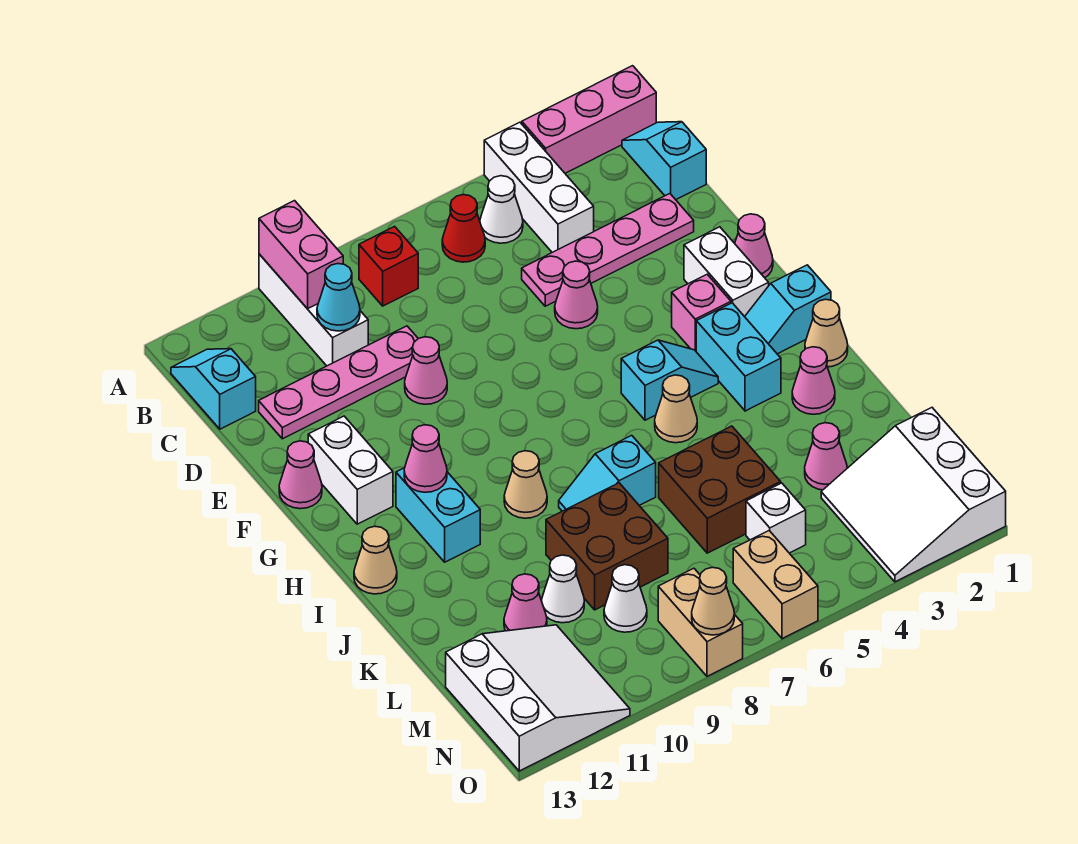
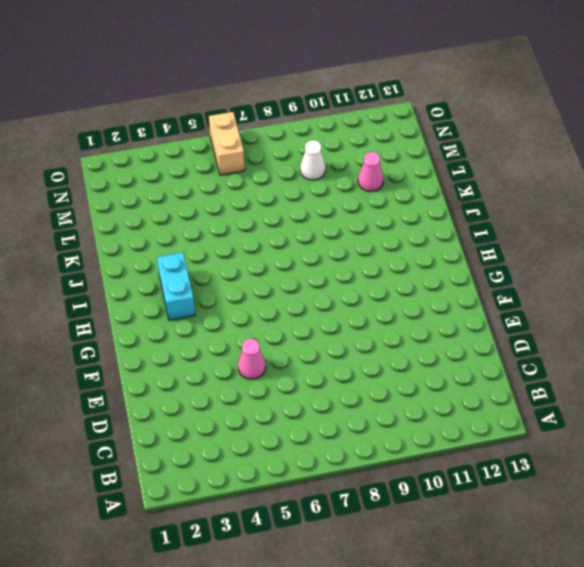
none -> pink 1x3 brick [522,66,656,173]
none -> white 1x3 brick [484,122,594,252]
none -> white 1x3 brick [259,254,368,366]
none -> cyan 1x2 slope [622,122,706,200]

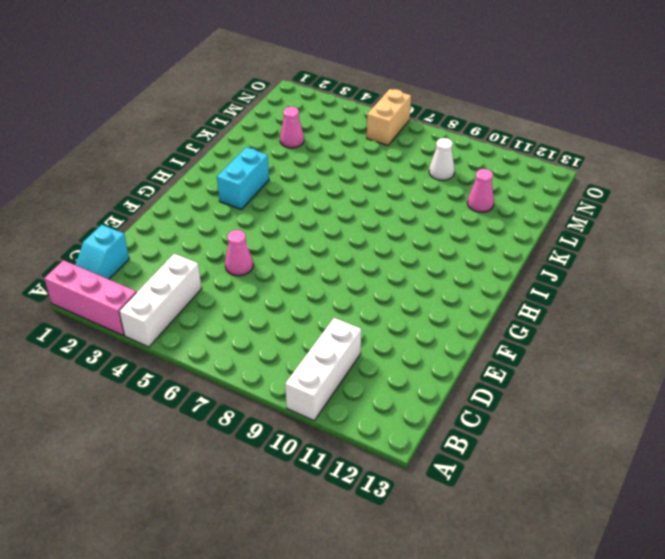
none -> white 1x1 cone [480,176,523,243]
none -> red 1x1 cone [442,195,485,262]
none -> red 1x1 brick [359,226,418,306]
none -> cyan 1x2 slope [171,349,256,429]

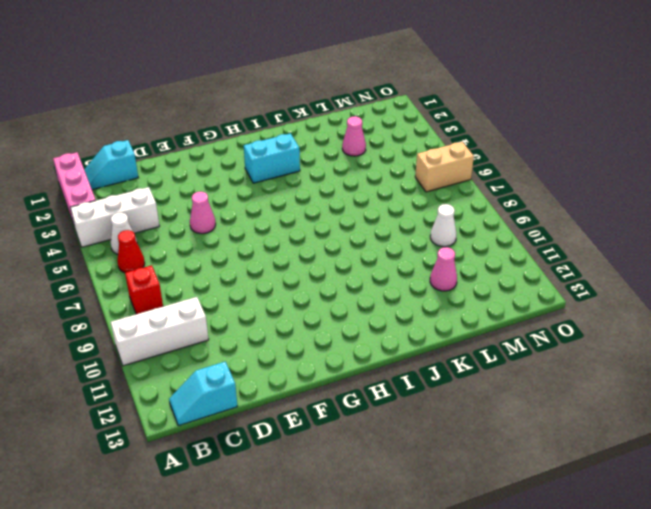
none -> pink 1x4 plate [522,194,694,306]
none -> pink 1x4 plate [259,326,418,439]
none -> pink 1x1 cone [405,337,447,404]
none -> pink 1x1 cone [735,214,773,278]

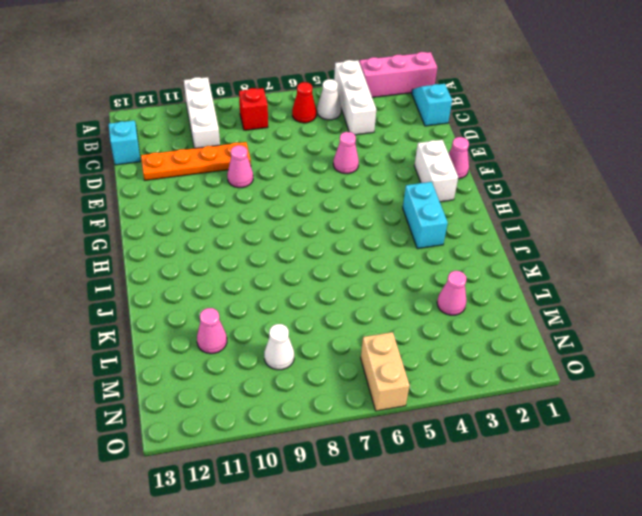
orange 1x4 plate [141,142,251,180] -> pink 1x4 plate [259,326,418,439]
none -> pink 1x4 plate [522,194,694,306]
none -> white 1x2 brick [308,416,393,524]
none -> pink 1x1 cone [279,441,322,509]
none -> pink 1x1 brick [672,274,731,351]

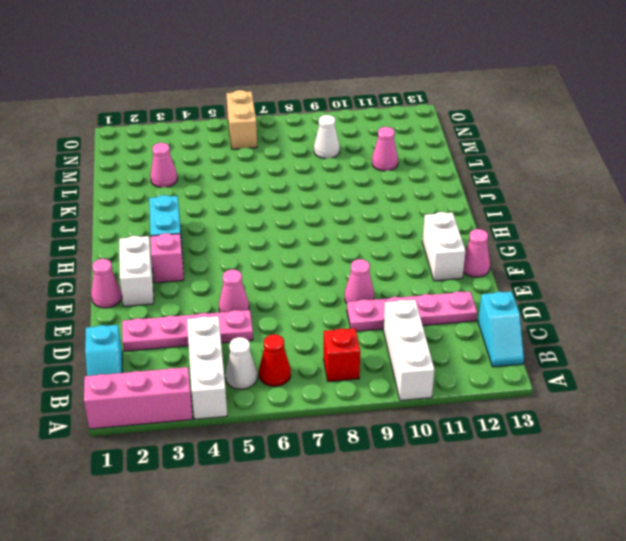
none -> cyan 1x2 slope [745,265,831,354]
none -> cyan 1x2 slope [621,340,718,420]
none -> cyan 1x2 brick [396,468,480,562]
none -> tan 1x1 cone [805,299,848,367]

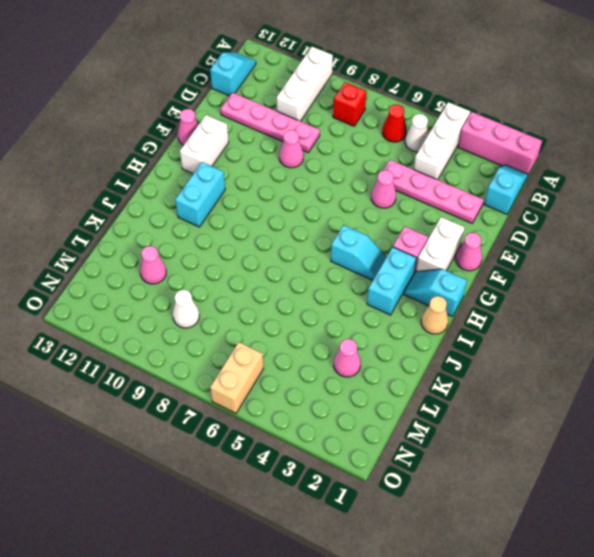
none -> tan 1x1 cone [655,375,697,443]
none -> tan 1x1 cone [504,451,547,518]
none -> tan 1x1 cone [354,526,397,594]
none -> pink 1x1 cone [792,347,835,414]

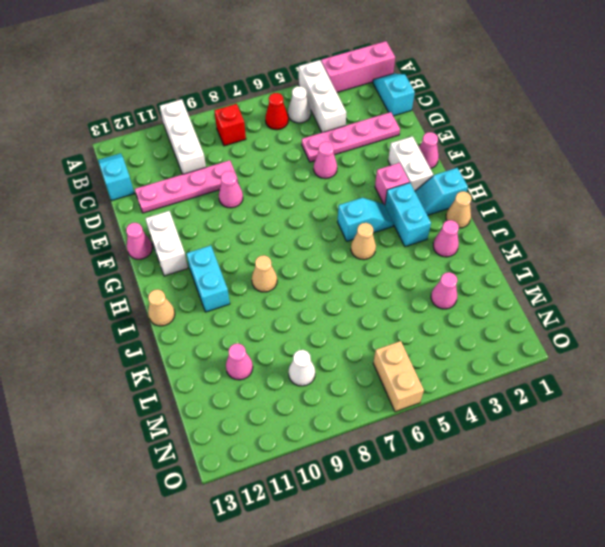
none -> cyan 1x2 slope [559,435,656,511]
none -> brown 2x2 brick [659,426,781,553]
none -> brown 2x2 brick [546,483,668,610]
none -> white 1x1 cone [542,555,584,623]

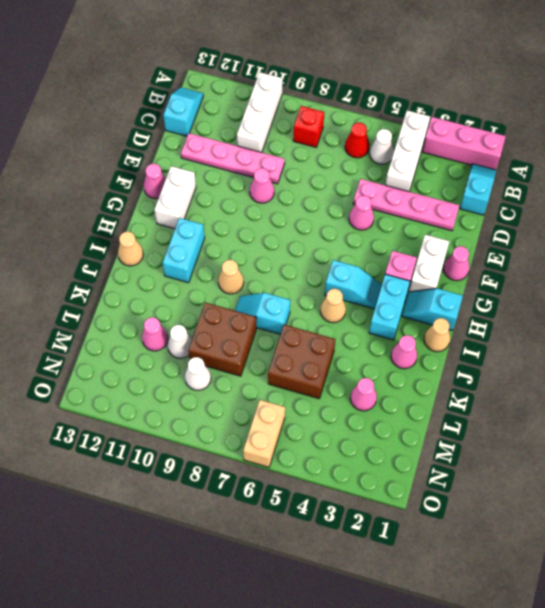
none -> white 3x3 slope [821,408,1006,582]
none -> white 1x1 brick [746,483,806,553]
none -> white 3x3 slope [446,625,630,771]
none -> tan 1x2 brick [658,568,743,676]

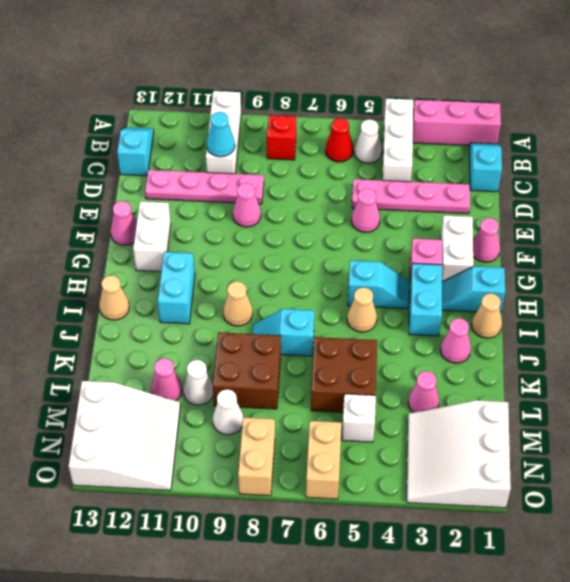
none -> pink 1x2 brick [259,201,343,309]
none -> pink 1x1 cone [404,425,447,492]
none -> tan 1x1 cone [692,567,734,635]

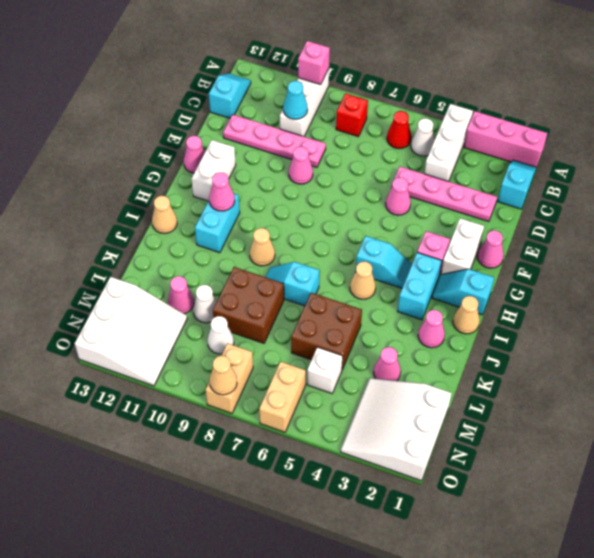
pink 1x1 brick [298,41,330,85] -> pink 1x2 brick [259,201,343,309]

